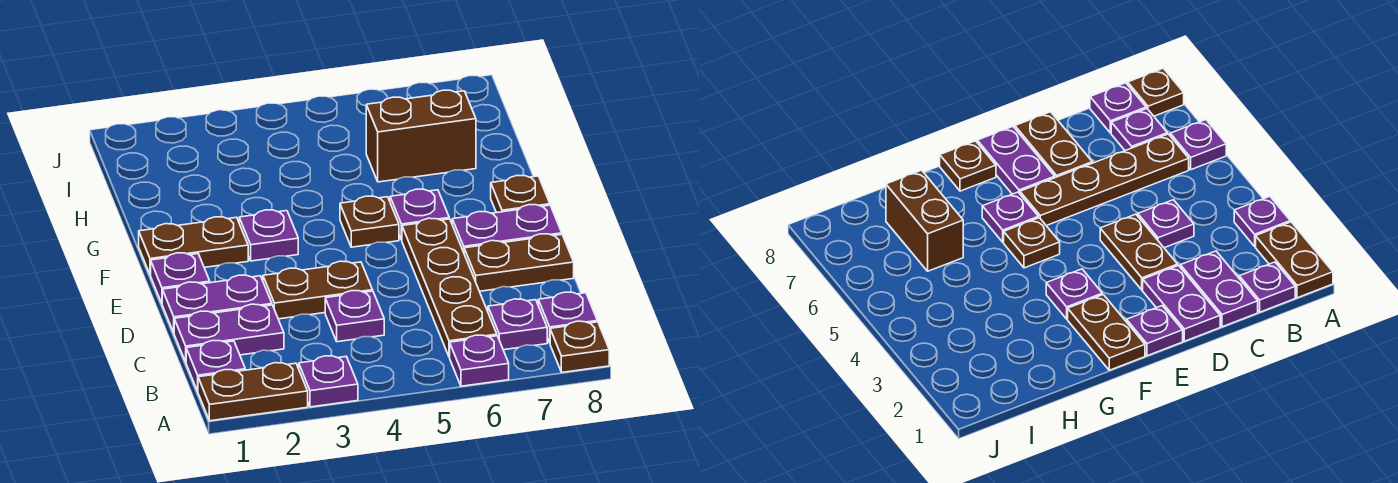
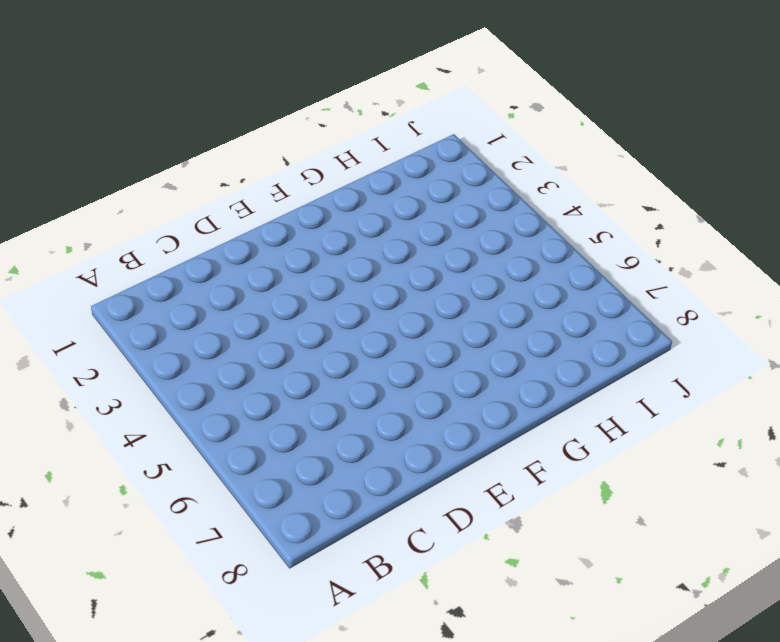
none -> brown 1x2 plate [198,363,308,421]
none -> purple 1x1 plate [299,356,358,407]
none -> purple 1x1 plate [450,335,509,386]

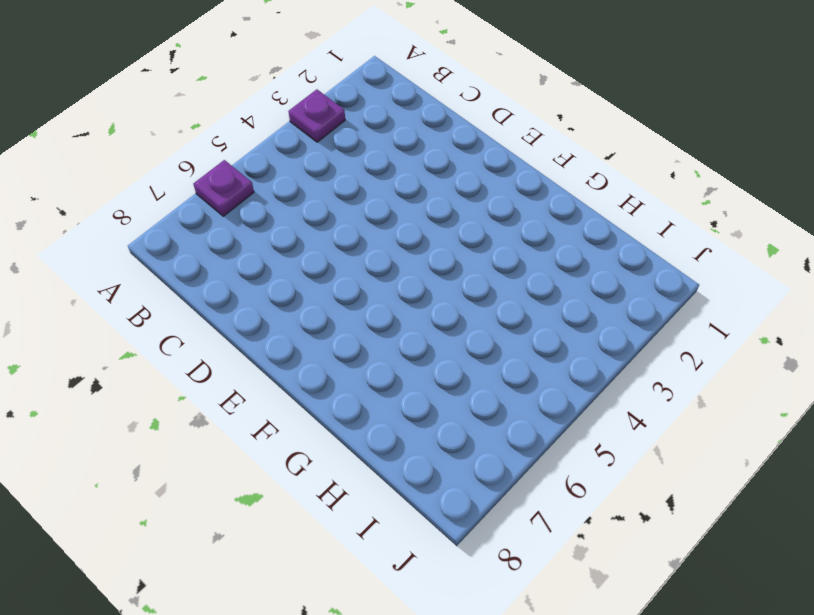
none -> brown 1x2 plate [198,363,308,421]
none -> brown 1x1 plate [550,321,609,372]
none -> purple 1x1 plate [186,341,245,391]

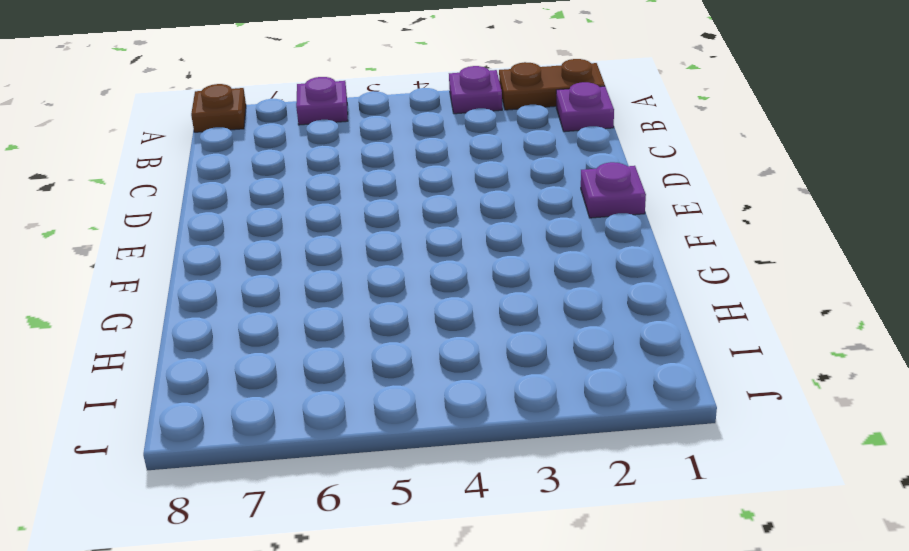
none -> brown 1x4 plate [402,218,497,357]
none -> purple 1x1 plate [488,299,547,350]
none -> purple 1x1 plate [538,292,597,343]

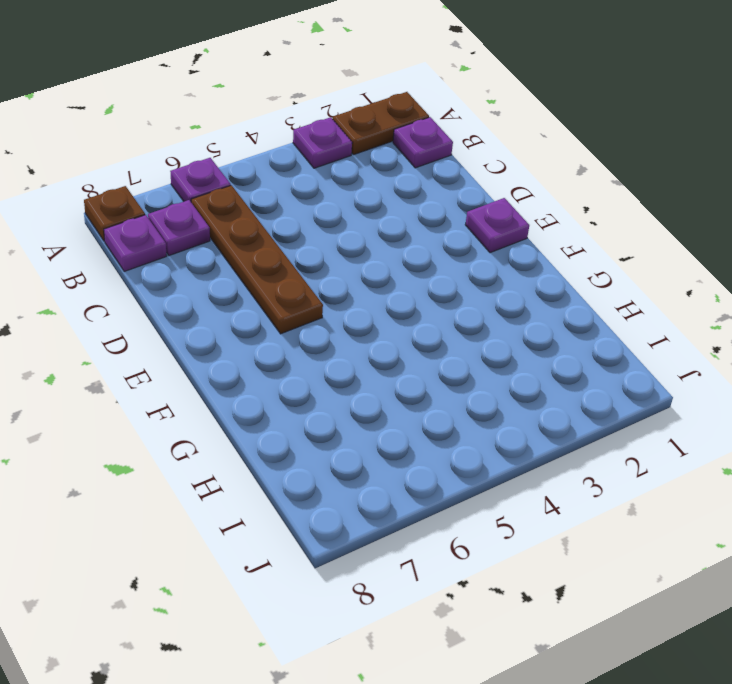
none -> purple 1x2 plate [174,304,284,362]
none -> purple 1x1 plate [325,291,384,342]
none -> purple 1x2 plate [162,275,272,332]

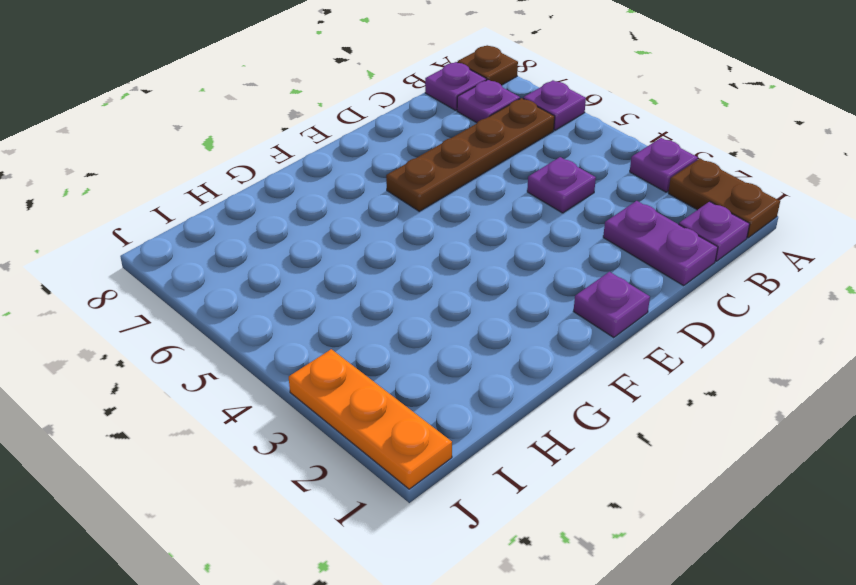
orange 1x3 plate [289,349,452,489] -> none
none -> purple 1x2 plate [162,275,272,332]
none -> brown 1x2 plate [263,261,373,319]
none -> brown 1x2 plate [464,234,574,291]

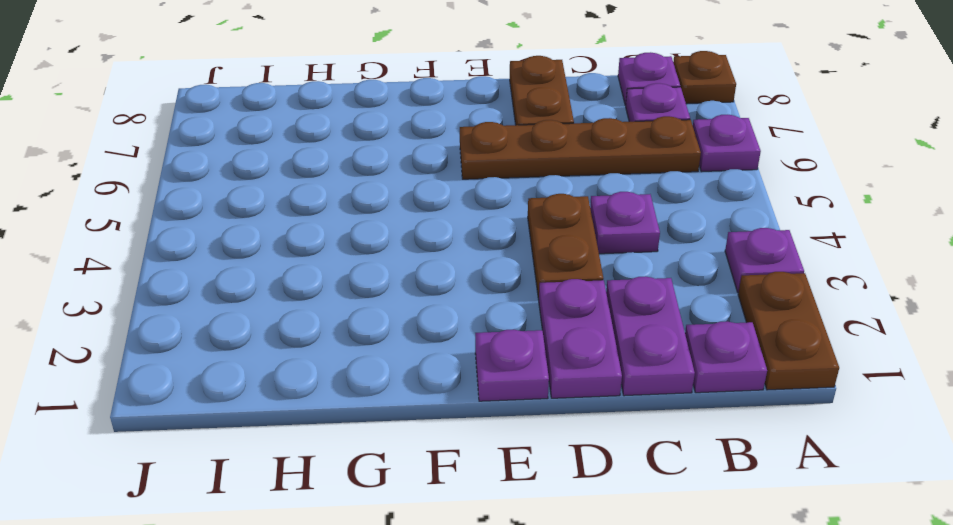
none -> purple 1x2 plate [452,205,562,252]
none -> brown 1x2 plate [139,217,248,275]
none -> purple 1x1 plate [239,210,298,261]

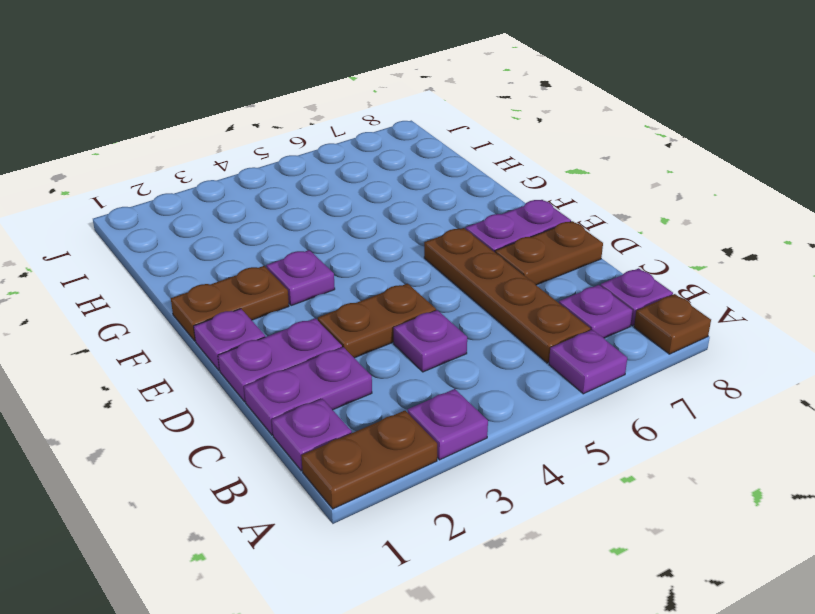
none -> brown 1x1 plate [340,196,399,247]
none -> purple 1x1 plate [390,189,449,240]
none -> brown 1x1 plate [491,176,550,213]

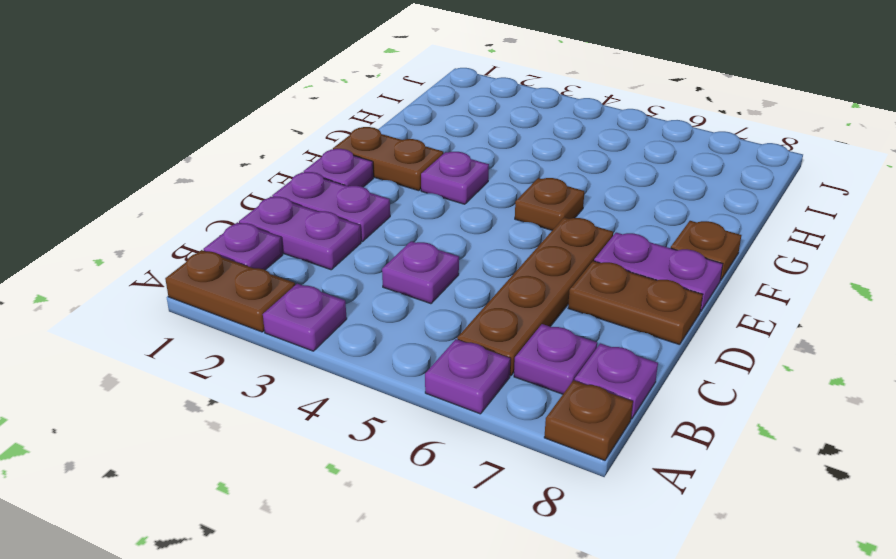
none -> brown 1x2 plate [263,261,373,319]
none -> purple 1x1 plate [390,189,449,240]
none -> brown 1x2 brick [366,90,476,182]

